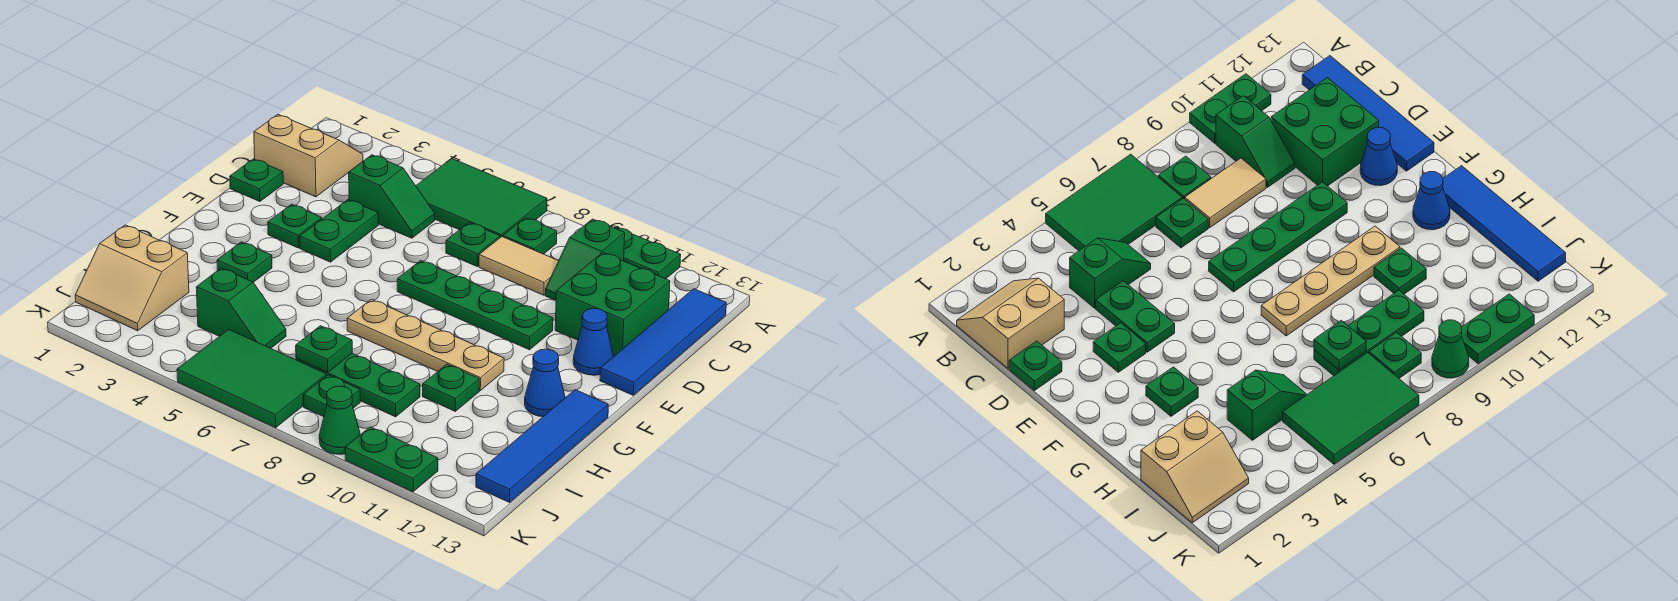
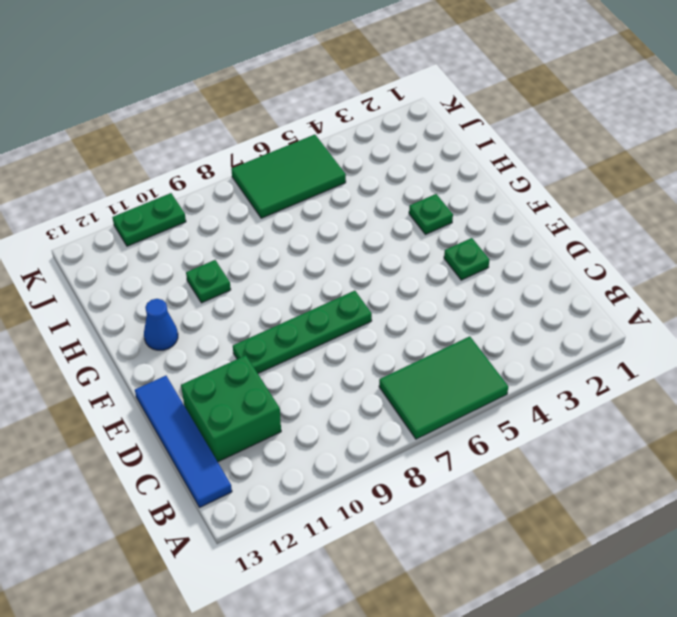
none -> green 1x2 plate [614,227,681,279]
none -> tan 2x2 slope [254,115,363,197]
none -> green 1x1 plate [503,218,557,254]

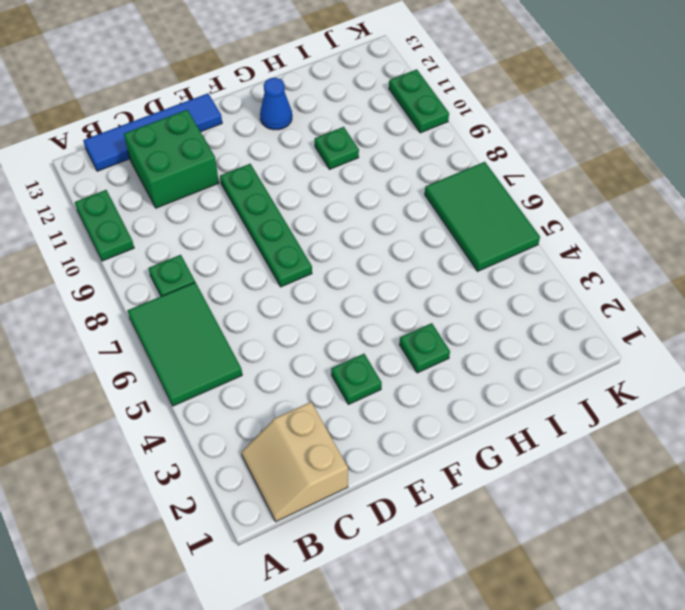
none -> green 1x2 slope [545,219,625,301]
none -> green 1x2 slope [349,155,435,238]
none -> green 1x1 plate [446,223,500,266]

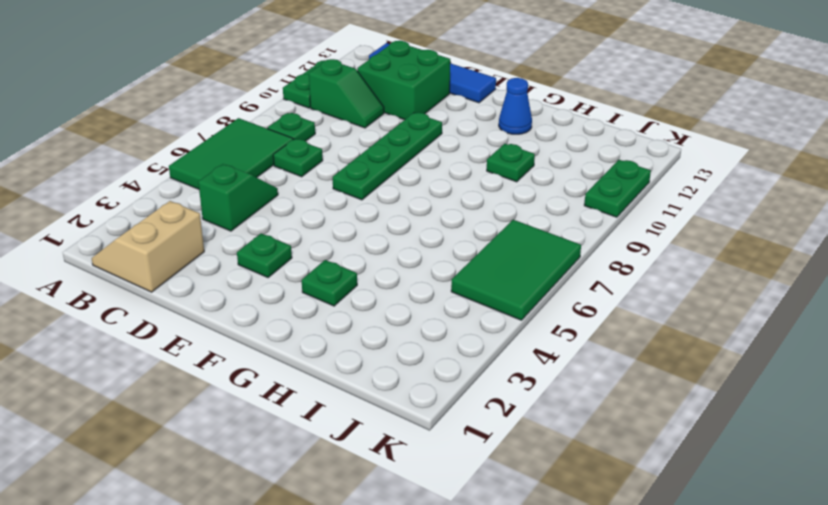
none -> tan 1x2 tile [479,237,558,295]
none -> green 1x1 plate [230,159,283,202]
none -> green 1x2 plate [300,200,378,262]

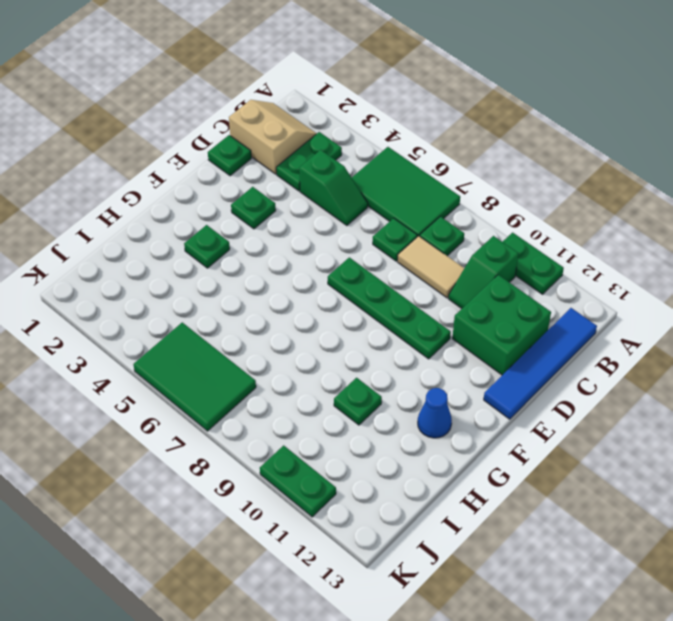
green 1x2 plate [276,132,342,191] -> green 1x2 plate moved to [300,200,378,262]
none -> blue 1x1 cone [573,308,614,375]
none -> tan 1x4 plate [347,299,504,390]
none -> blue 1x4 tile [476,390,608,502]

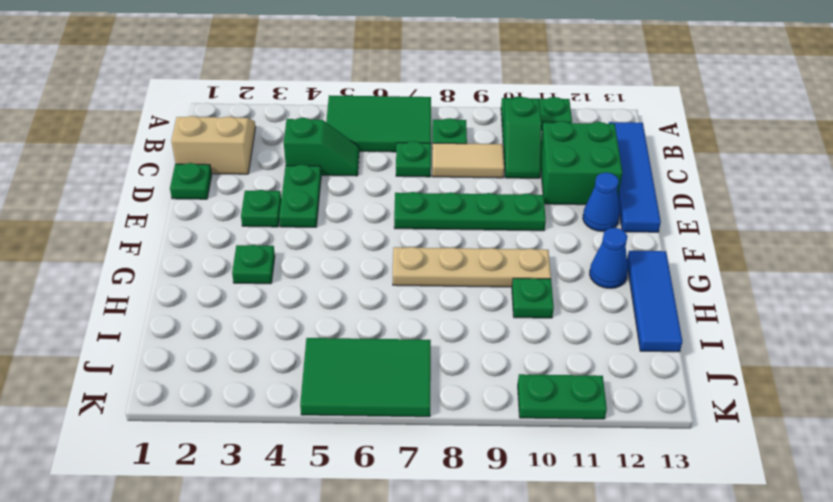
blue 1x3 tile [627,251,682,352] -> blue 1x4 tile [476,390,608,502]
none -> tan 2x2 slope [75,225,189,331]
none -> green 1x2 slope [196,268,286,348]
none -> green 1x3 plate [296,354,420,417]

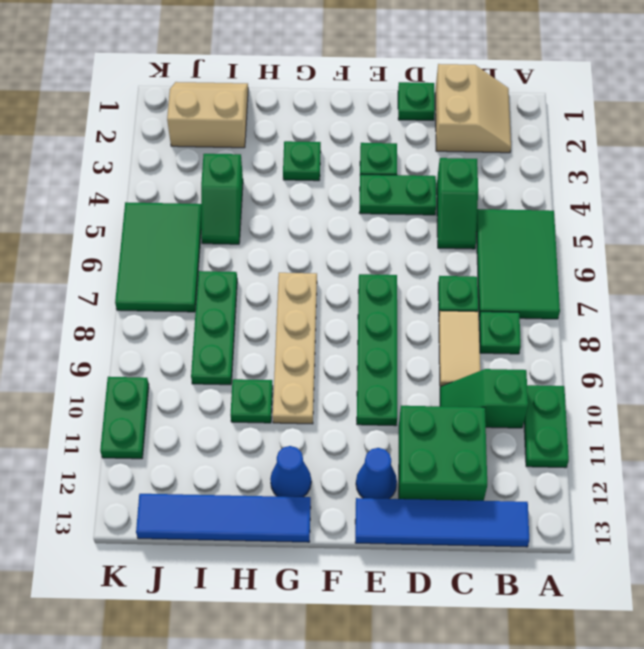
tan 2x2 slope [167,82,248,148] -> tan 2x2 slope turned to [75,225,189,331]
none -> green 1x1 plate [303,375,360,417]
none -> green 1x1 cone [319,386,360,454]
none -> green 1x1 plate [296,326,352,372]

